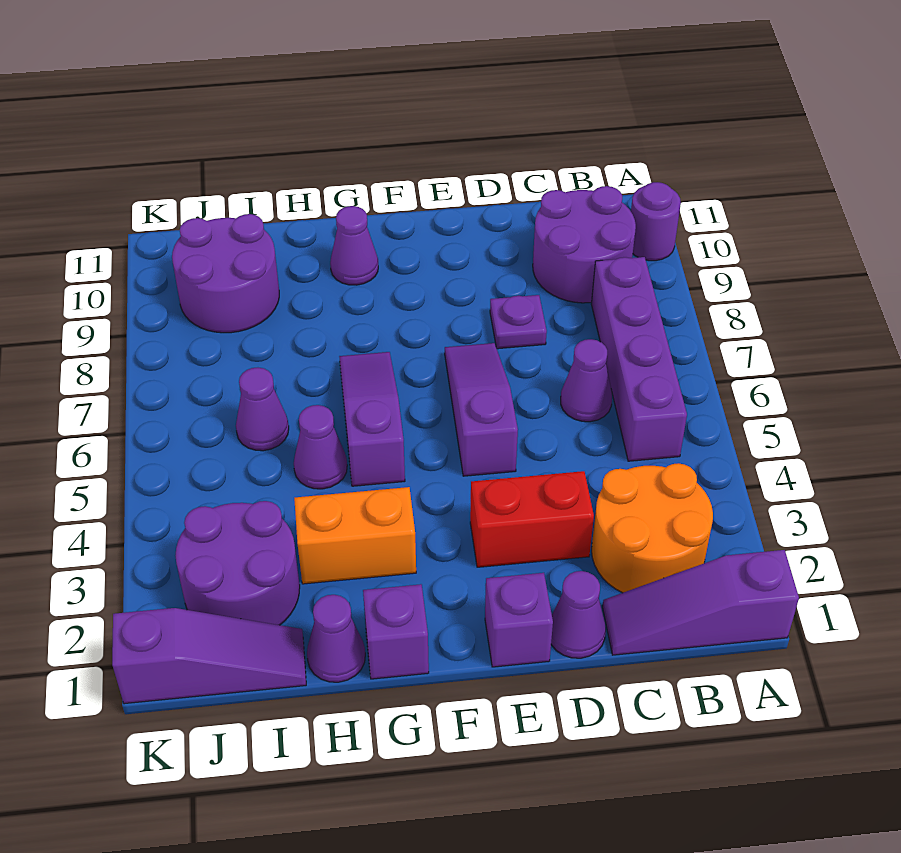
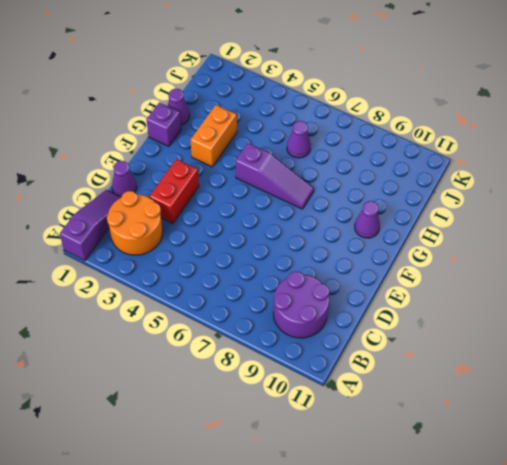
none -> purple 1x1 round brick [631,182,681,261]
none -> purple 1x4 brick [591,257,687,461]
none -> purple 1x1 cone [561,339,612,422]

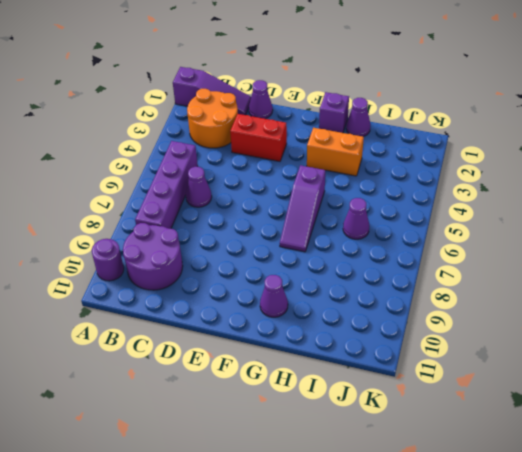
none -> purple 1x1 plate [490,295,547,349]
none -> purple 1x1 brick [485,573,553,667]
none -> purple 1x3 slope [445,343,518,476]

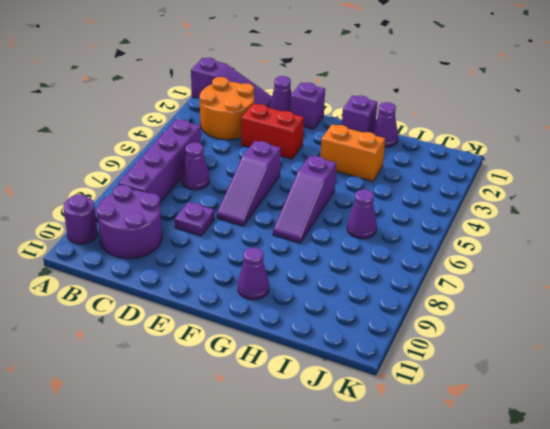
none -> purple 1x1 cone [294,405,347,489]
none -> purple 1x3 slope [112,608,306,704]
none -> purple 2x2 round brick [175,501,300,625]

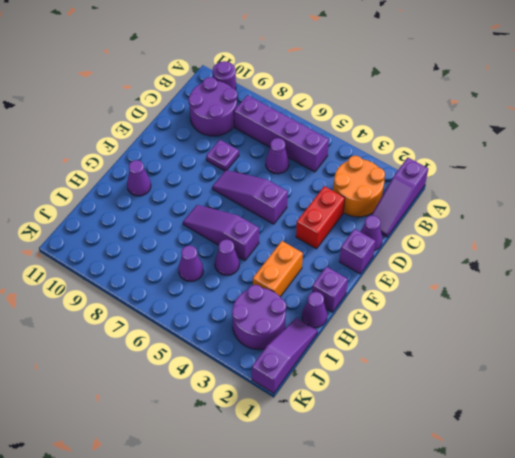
none -> purple 2x2 round brick [172,214,279,333]

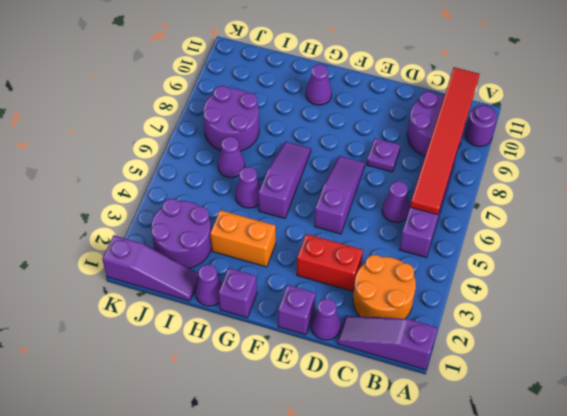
red 1x6 tile [410,67,479,215] -> none
purple 2x2 round brick [203,86,259,151] -> purple 2x2 round brick moved to [172,214,279,333]

